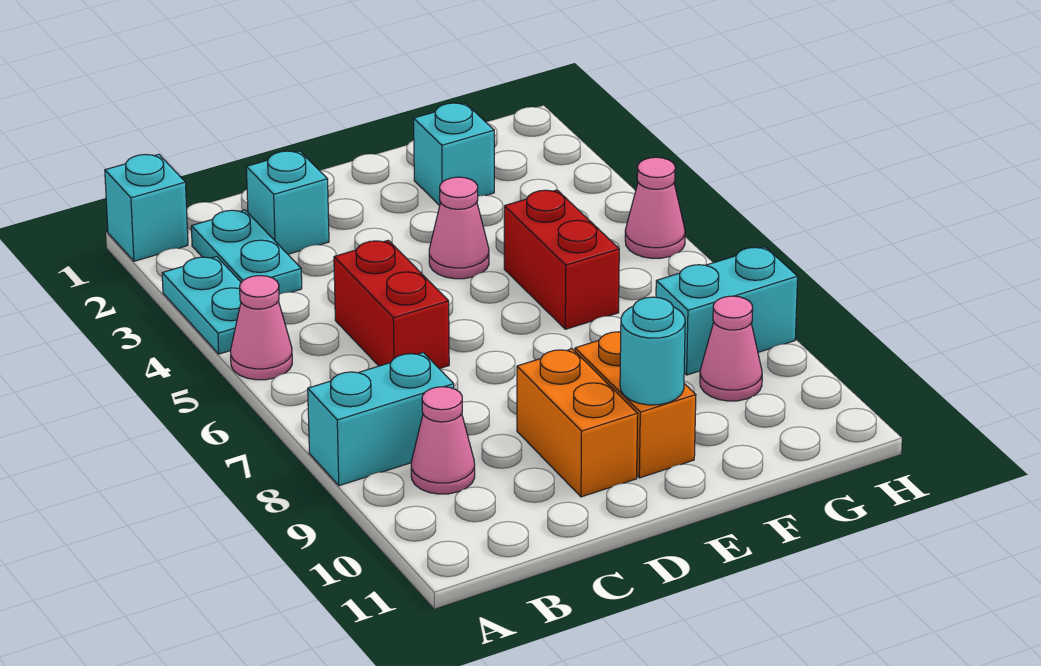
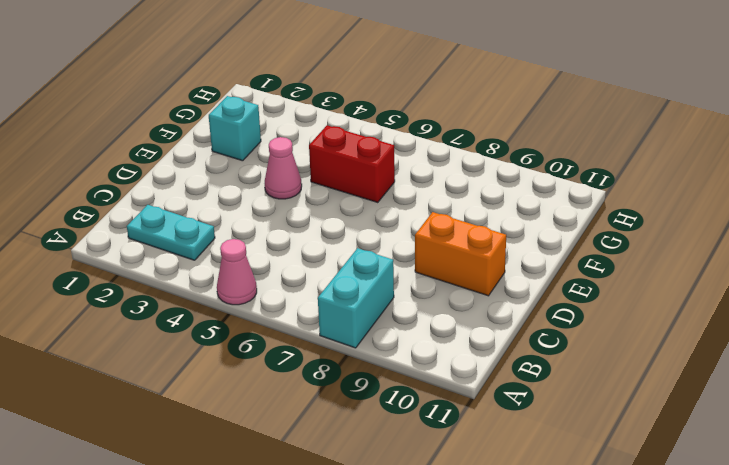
none -> cyan 1x1 brick [105,154,188,261]
none -> cyan 1x2 plate [162,257,241,354]
none -> pink 1x1 cone [411,387,475,494]

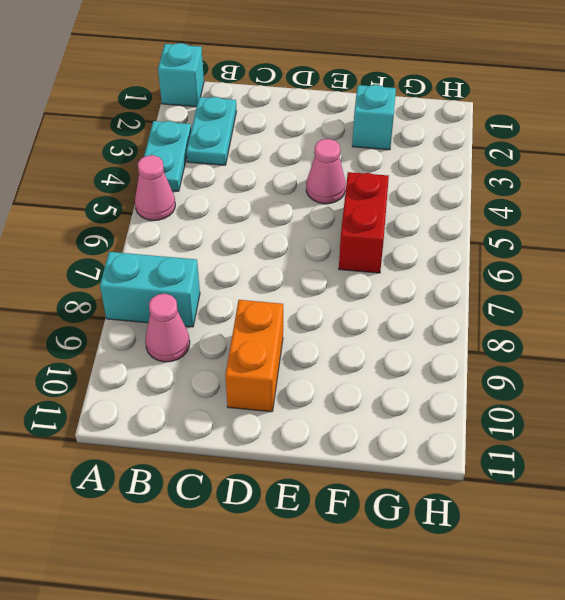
none -> cyan 1x1 brick [246,151,329,254]
none -> red 1x2 brick [334,240,449,369]
none -> orange 1x2 brick [575,332,696,478]

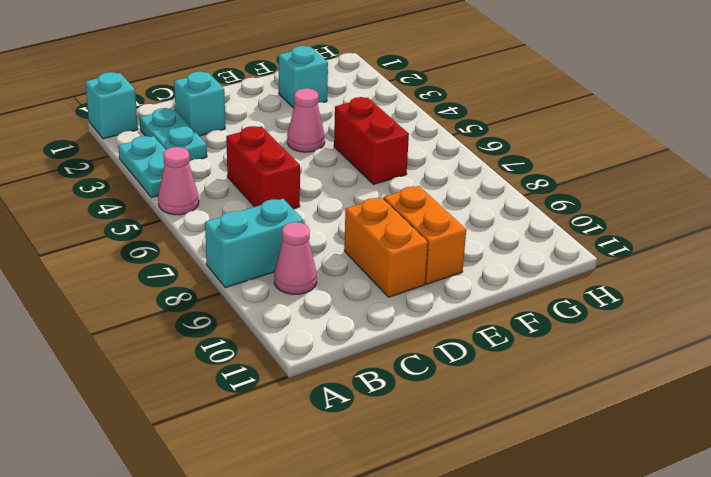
none -> cyan 1x2 brick [656,247,798,375]
none -> pink 1x1 cone [700,296,762,401]
none -> pink 1x1 cone [625,157,685,258]

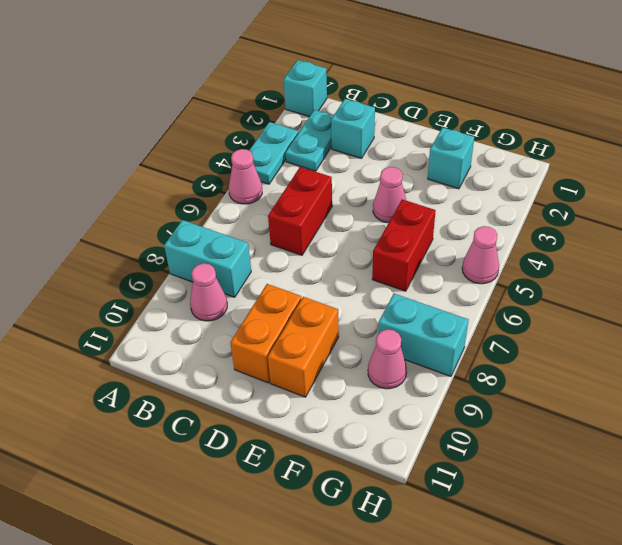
none -> cyan 1x1 round brick [620,297,685,405]

